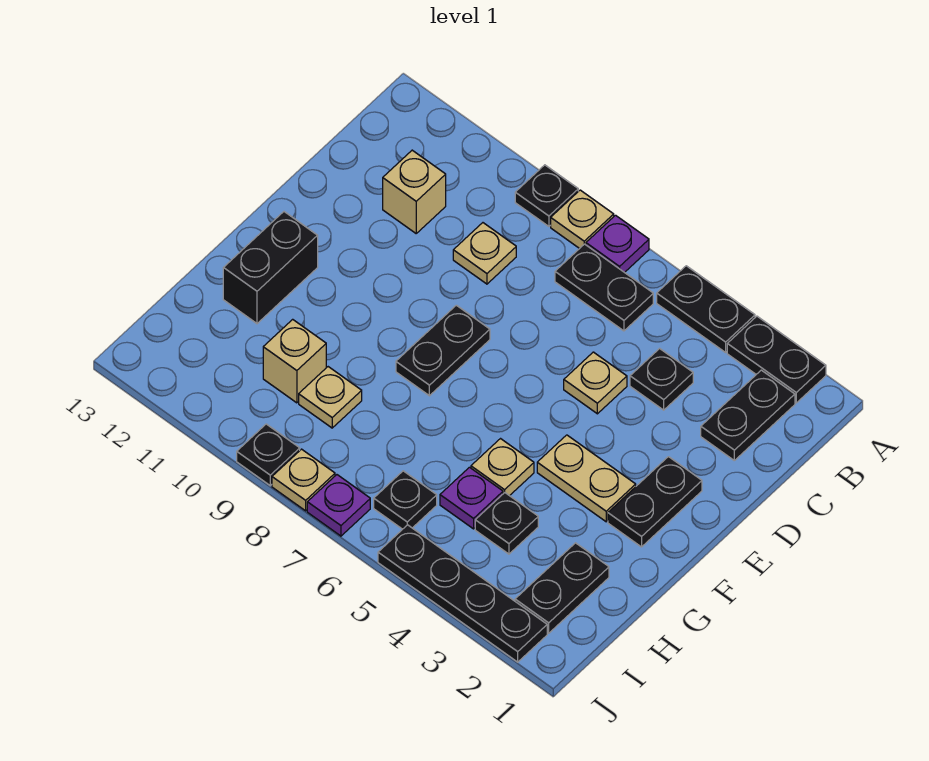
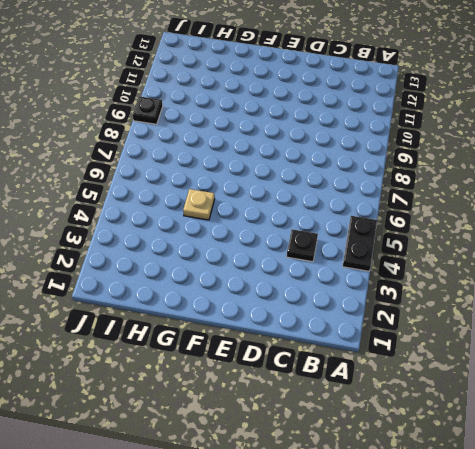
none -> black 1x2 plate [727,316,826,403]
none -> purple 1x1 plate [586,215,649,273]
none -> tan 1x1 plate [551,190,614,249]

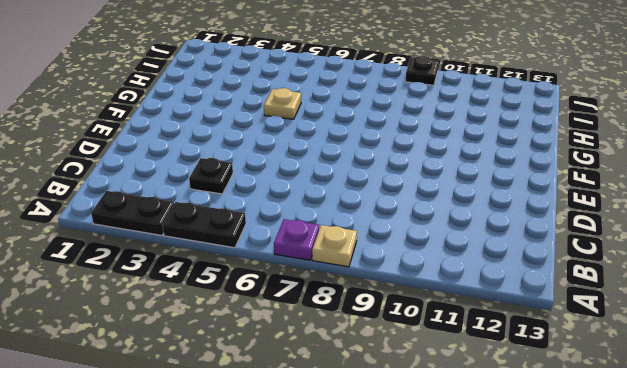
none -> black 1x1 plate [515,165,578,226]
none -> black 1x2 plate [701,370,795,460]
none -> black 1x2 plate [555,244,653,331]

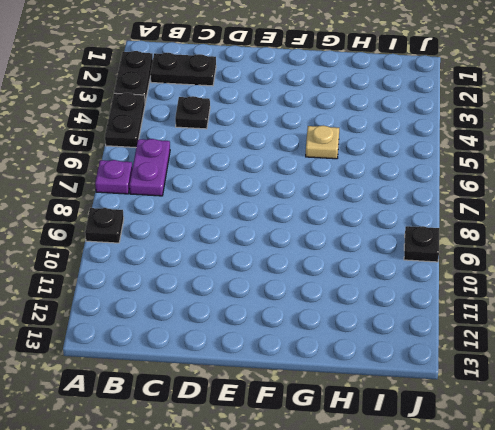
purple 1x2 plate [130,139,170,196] -> black 1x2 plate [555,244,653,331]
none -> tan 1x1 plate [551,190,614,249]
none -> tan 1x1 plate [453,223,516,284]
none -> tan 1x1 brick [383,150,446,233]

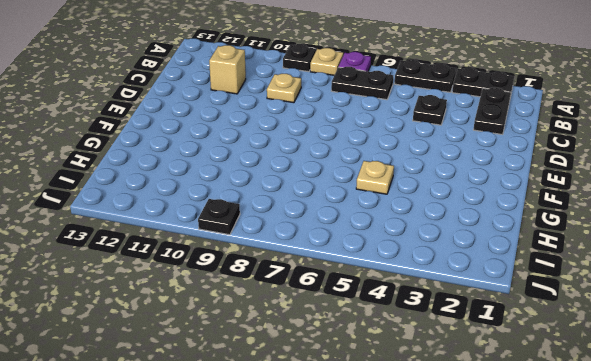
none -> tan 1x1 plate [564,352,627,414]
none -> black 1x2 plate [608,457,702,547]
none -> black 1x2 plate [396,305,490,396]

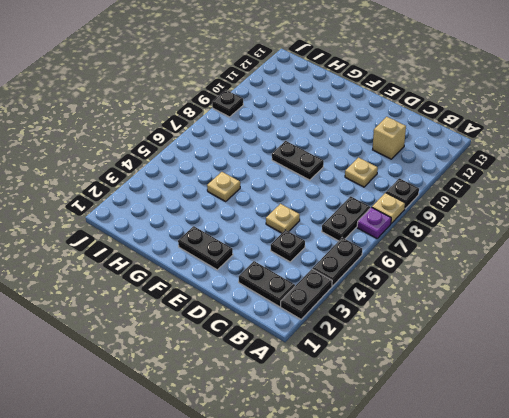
none -> tan 1x2 plate [537,435,636,522]
none -> black 1x2 brick [223,212,318,324]
none -> black 1x2 plate [515,543,609,633]

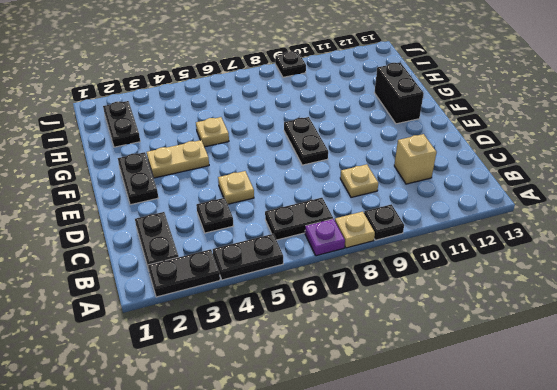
none -> black 1x1 plate [475,493,538,554]
none -> purple 1x1 plate [440,467,503,529]
none -> tan 1x1 plate [299,367,362,428]

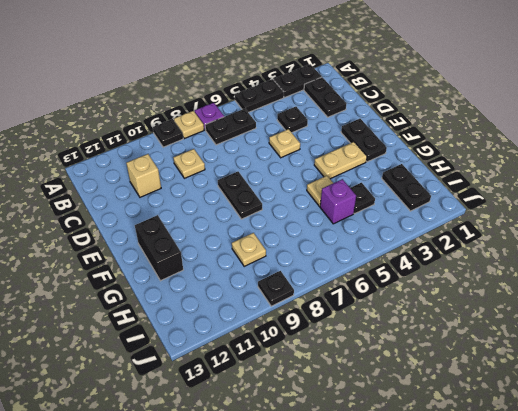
purple 1x1 brick [320,179,356,224] -> purple 1x1 plate [440,467,503,529]
none -> tan 1x1 brick [263,319,326,403]
none -> black 1x1 plate [374,471,437,529]
none -> black 1x4 plate [378,525,547,662]

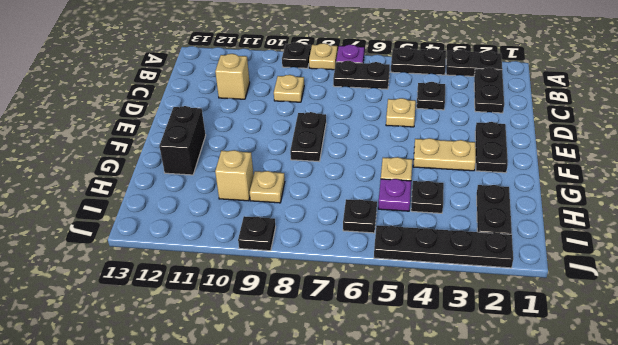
none -> purple 1x1 plate [307,475,370,536]
none -> tan 1x1 plate [272,449,335,511]

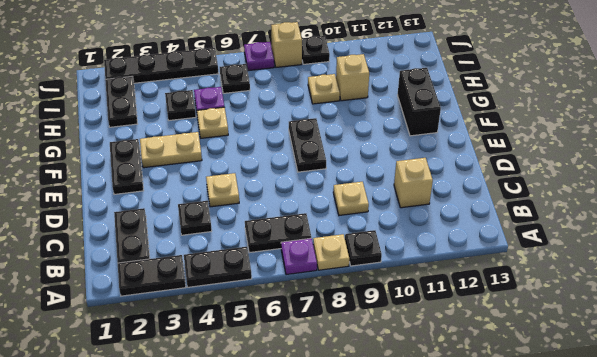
tan 1x1 brick [271,22,302,67] -> tan 1x1 plate [272,449,335,511]

